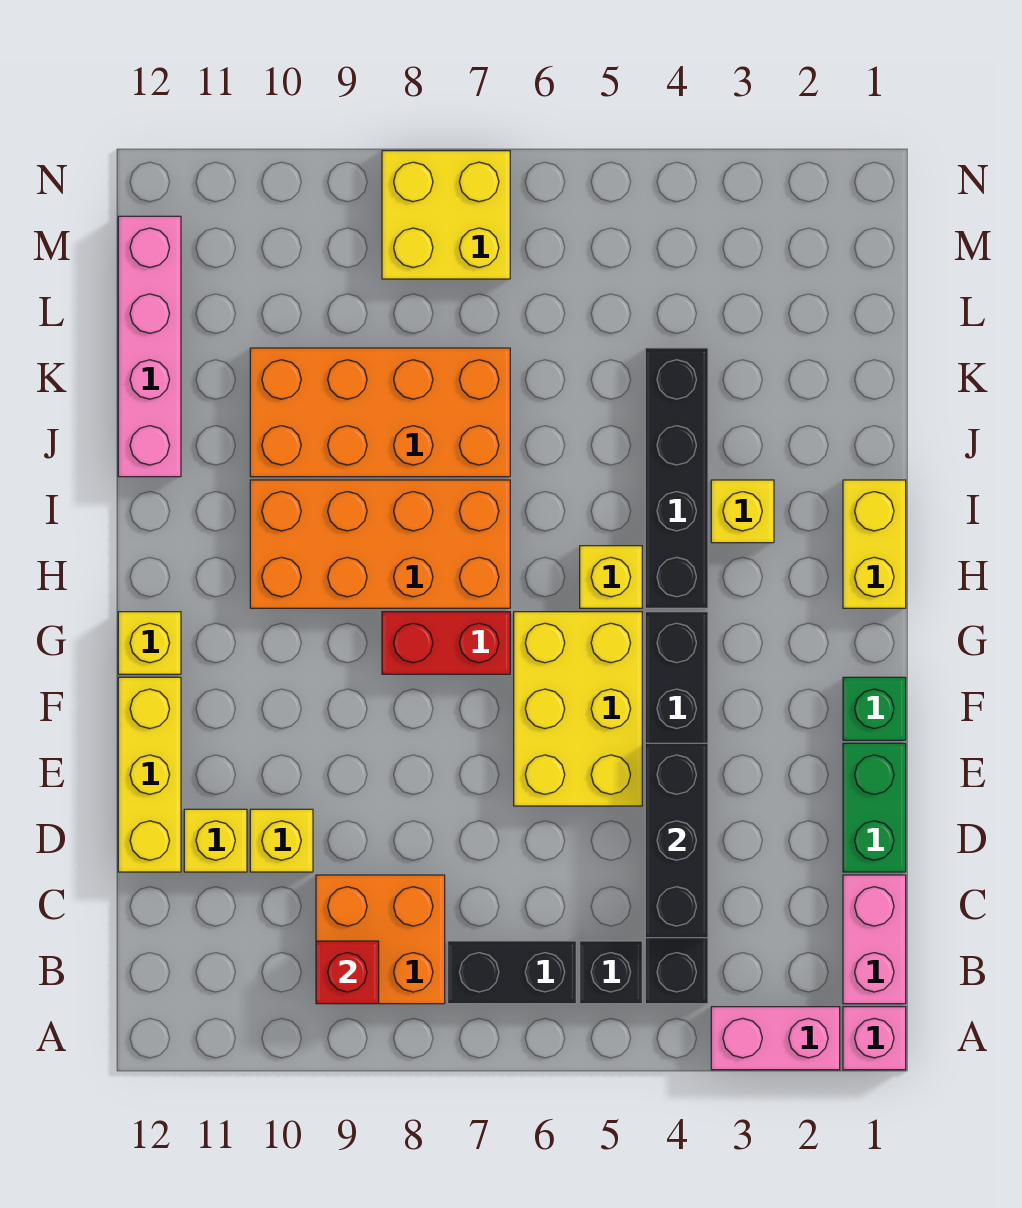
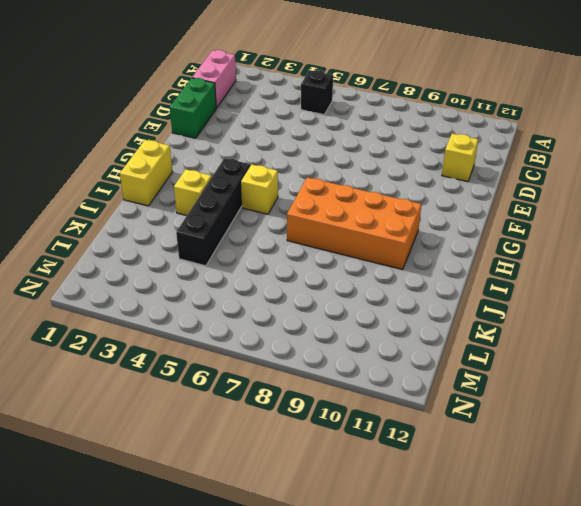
none -> pink 1x1 brick [843,1007,906,1070]
none -> pink 1x2 brick [711,1007,840,1070]
none -> black 1x6 brick [645,612,708,1004]

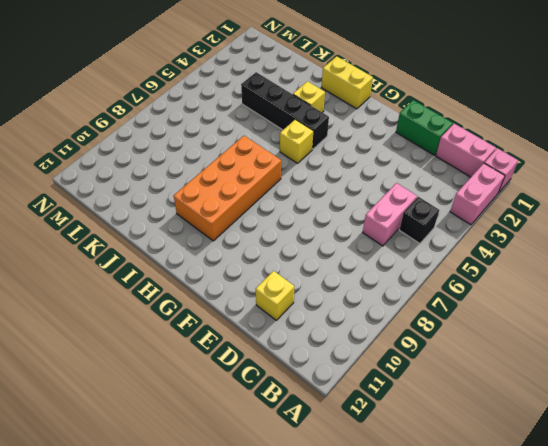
pink 1x2 brick [363,183,417,246] -> none
none -> black 1x6 brick [645,612,708,1004]
none -> black 1x2 brick [448,941,576,1004]
none -> orange 2x2 brick [316,875,445,1004]

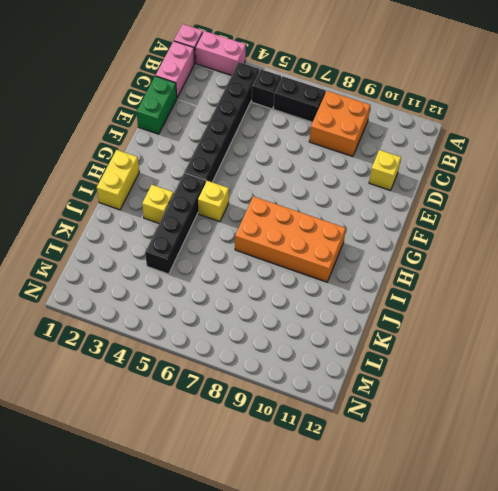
none -> yellow 1x1 brick [250,809,313,872]
none -> yellow 1x3 brick [118,677,181,872]
none -> yellow 2x3 brick [514,612,642,806]

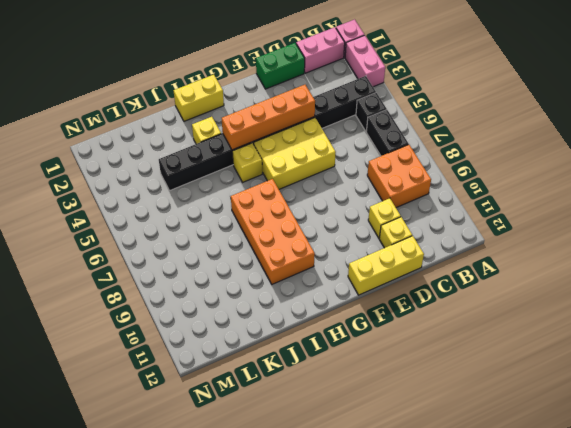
orange 1x4 brick [222,85,315,150] -> black 1x3 brick [645,743,708,938]
none -> green 1x1 brick [843,677,906,740]
none -> red 1x2 brick [382,612,510,674]
none -> yellow 1x1 brick [118,612,181,674]

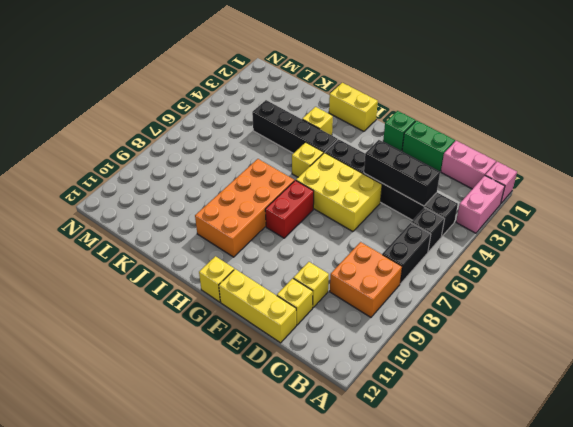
none -> orange 2x4 brick [250,348,510,477]
none -> pink 1x4 brick [118,216,181,477]
none -> yellow 2x2 brick [382,151,510,279]

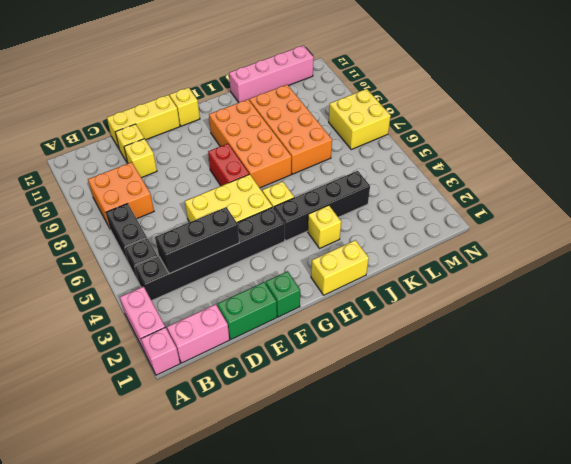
none -> red 1x1 brick [316,941,379,1004]

